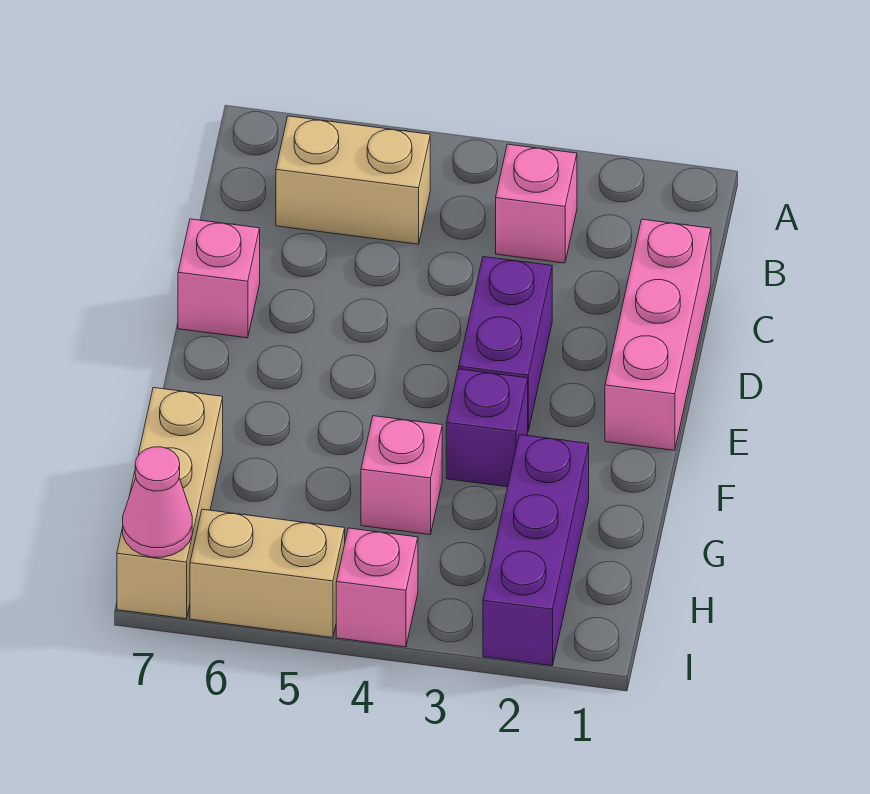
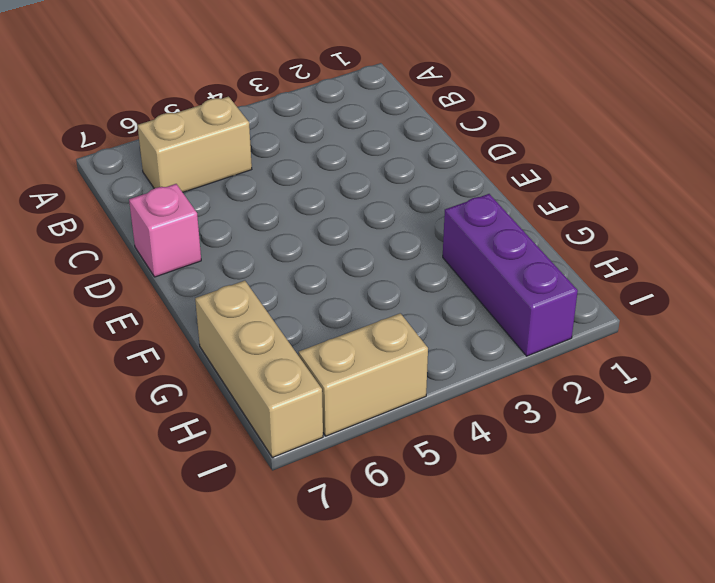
none -> pink 1x1 brick [496,144,577,263]
none -> pink 1x3 brick [605,219,711,450]
none -> purple 1x2 brick [459,257,552,431]

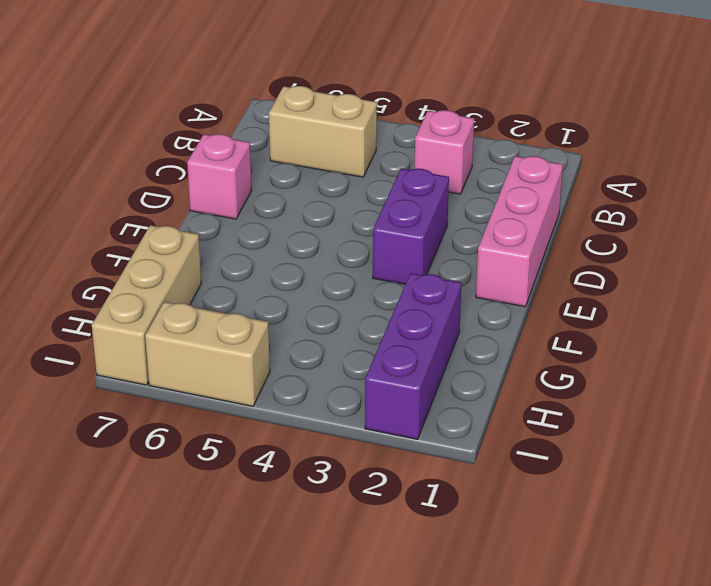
none -> purple 1x1 brick [446,369,528,487]
none -> pink 1x1 brick [361,416,442,535]
none -> pink 1x1 brick [336,528,418,647]

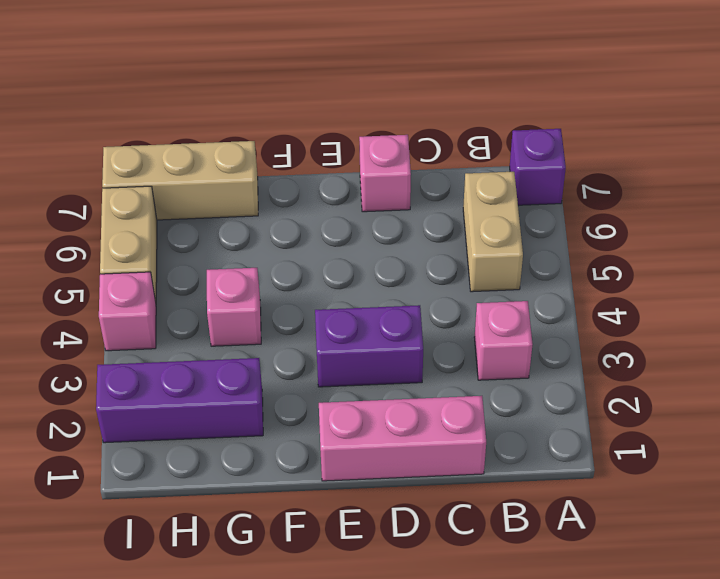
purple 1x1 brick [510,129,566,205] -> purple 1x1 brick moved to [446,369,528,487]
none -> pink 1x1 cone [123,447,192,557]

